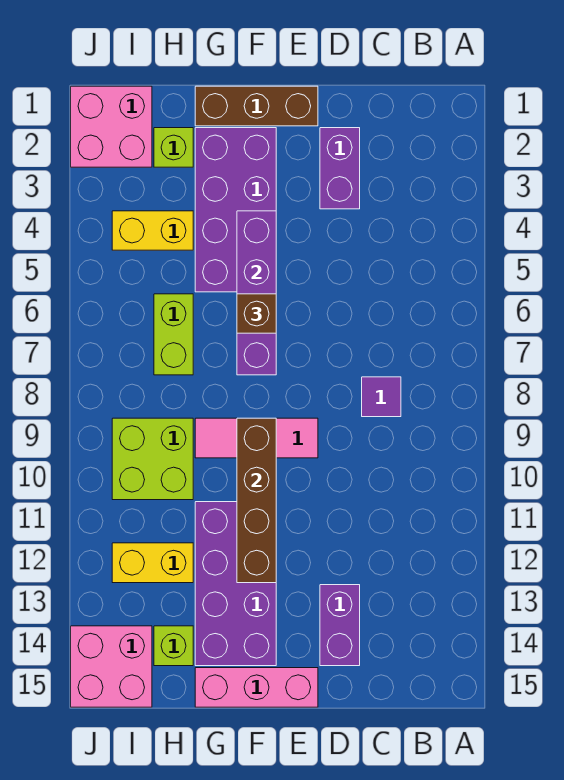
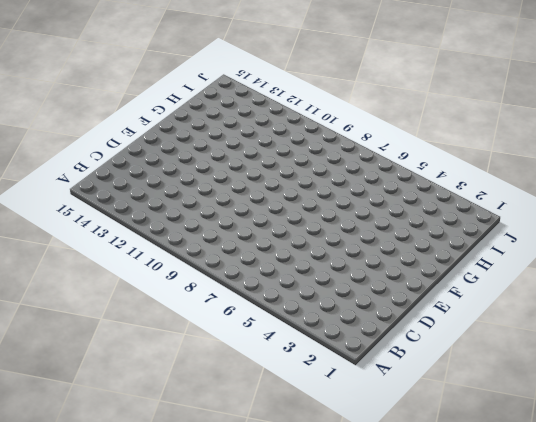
none -> purple 1x1 tile [362,377,401,417]
none -> purple 1x2 brick [320,128,360,209]
none -> purple 1x2 brick [320,585,360,666]

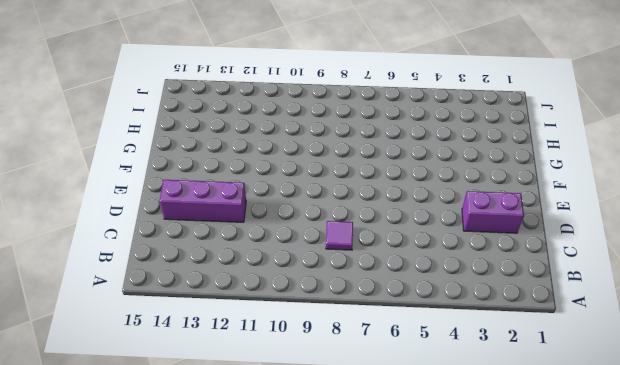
purple 1x3 brick [160,180,246,222] -> purple 1x2 brick [320,585,360,666]
none -> brown 1x3 brick [195,86,318,126]
none -> pink 1x3 tile [195,418,318,458]
none -> pink 1x3 brick [195,668,318,707]

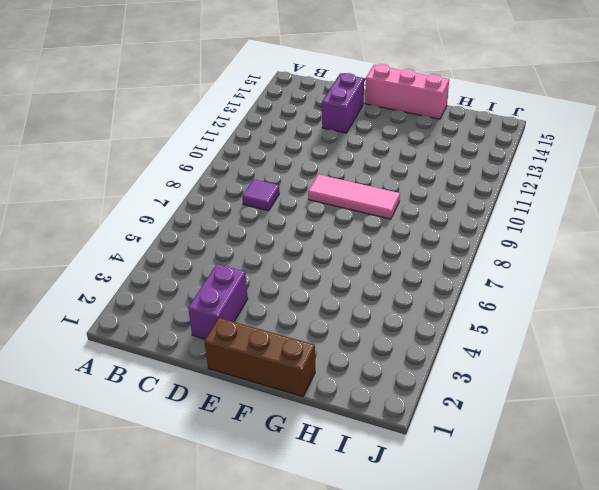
none -> purple 2x4 brick [195,128,276,292]
none -> purple 2x4 brick [195,502,276,666]
none -> lime 1x1 brick [154,128,193,167]

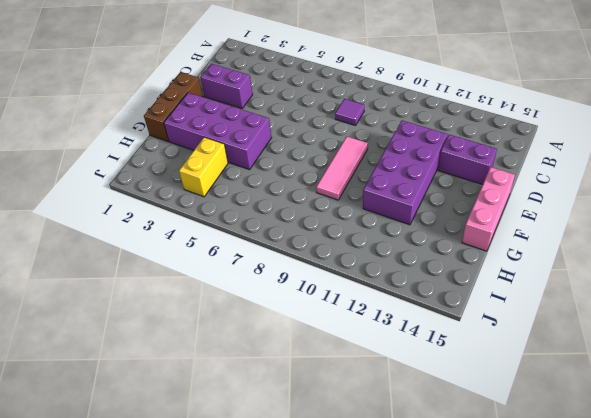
purple 2x4 brick [363,121,448,225] -> purple 2x4 brick turned to [195,502,276,666]
none -> lime 1x1 brick [154,128,193,167]
none -> lime 1x2 brick [154,294,193,375]
none -> lime 2x2 brick [112,418,193,500]

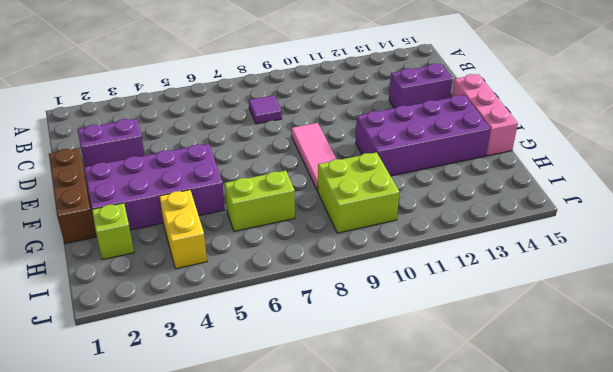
none -> yellow 1x2 brick [112,543,193,583]
none -> lime 1x1 brick [154,626,193,666]
none -> pink 2x2 brick [71,86,152,167]

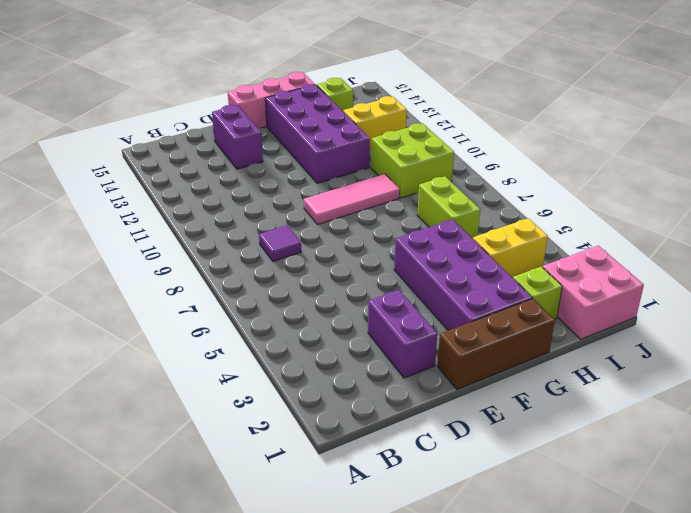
none -> pink 2x2 brick [71,626,152,707]
none -> purple 1x4 brick [237,211,276,375]
none -> brown 1x4 brick [237,418,276,583]

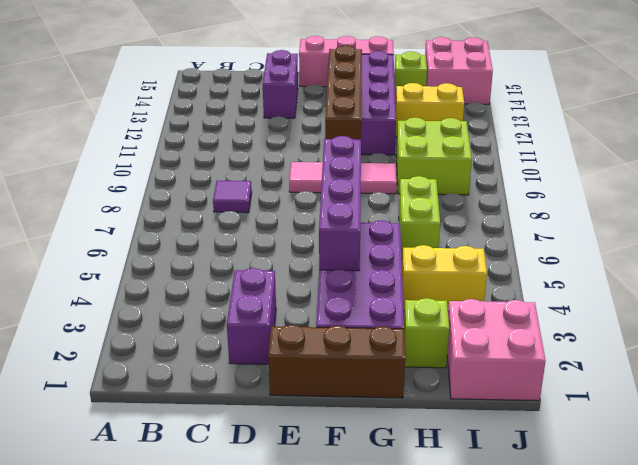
none -> brown 1x1 brick [237,294,276,333]

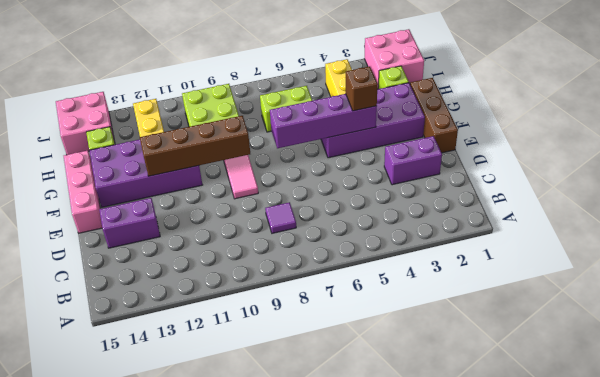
brown 1x1 brick [346,66,378,111] -> brown 1x1 brick moved to [237,294,276,333]

